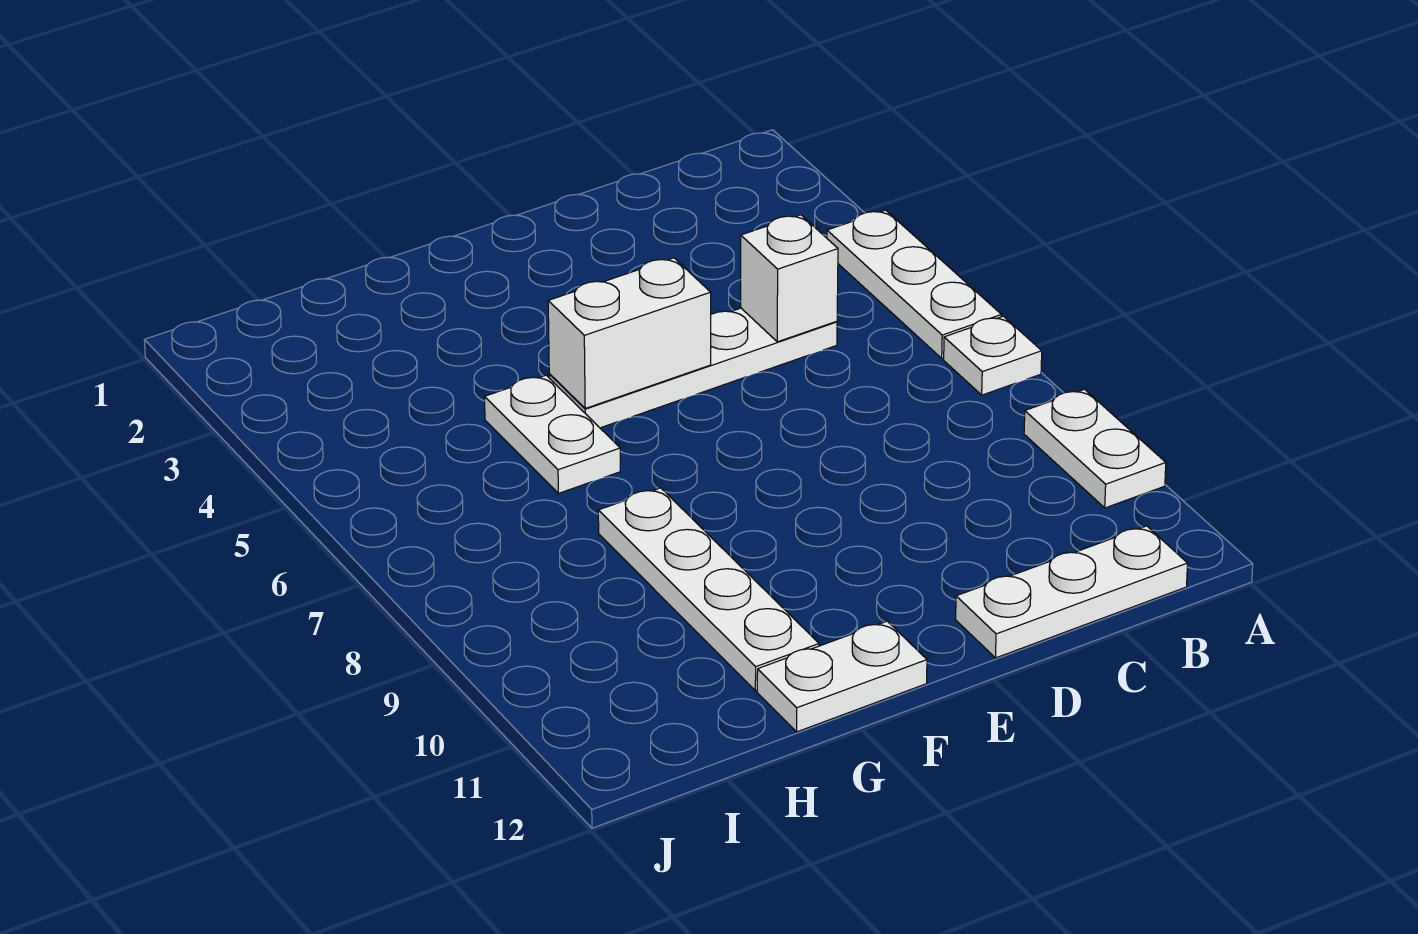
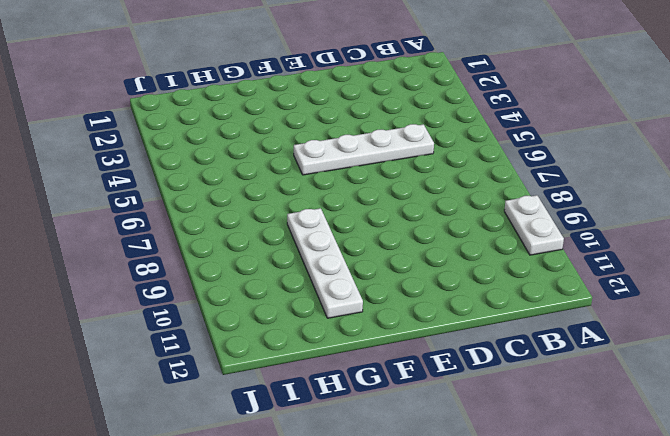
none -> white 1x3 plate [827,210,1001,358]
none -> white 1x1 plate [944,316,1042,395]

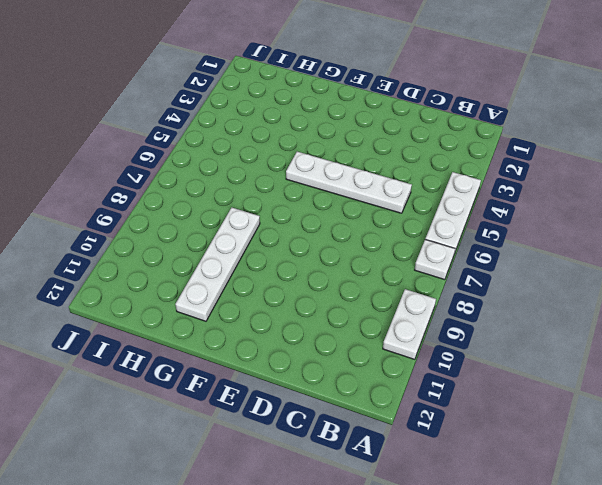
none -> white 1x3 plate [956,526,1188,658]
none -> white 1x2 plate [757,621,927,732]

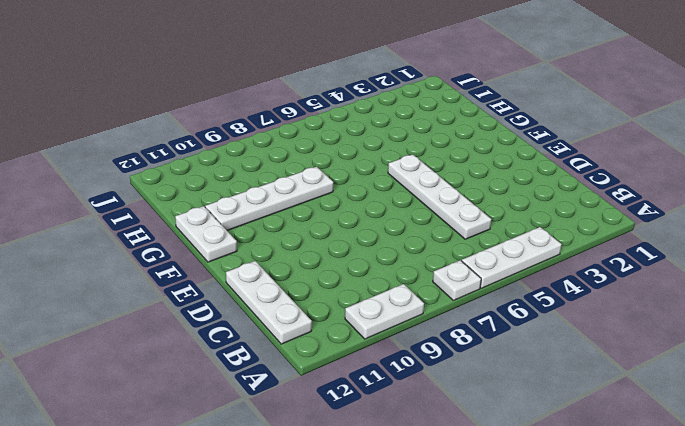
none -> white 1x2 plate [485,375,620,493]
none -> white 1x1 brick [741,215,838,342]

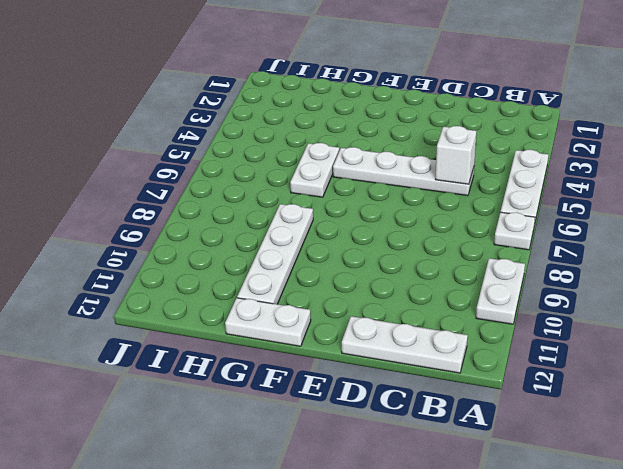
none -> white 1x2 brick [548,258,711,408]

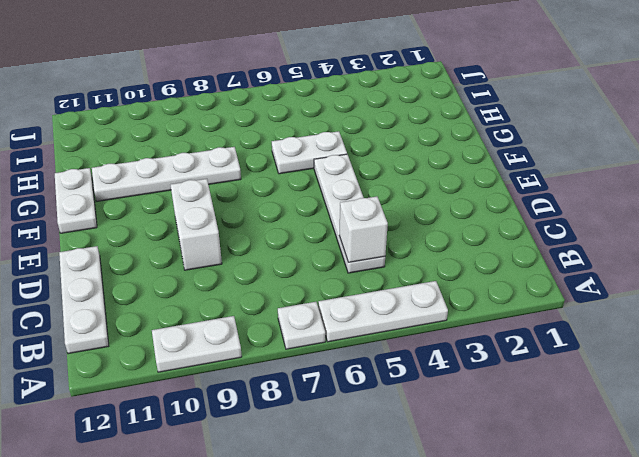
white 1x2 brick [171,179,222,270] -> white 1x2 brick moved to [548,258,711,408]

